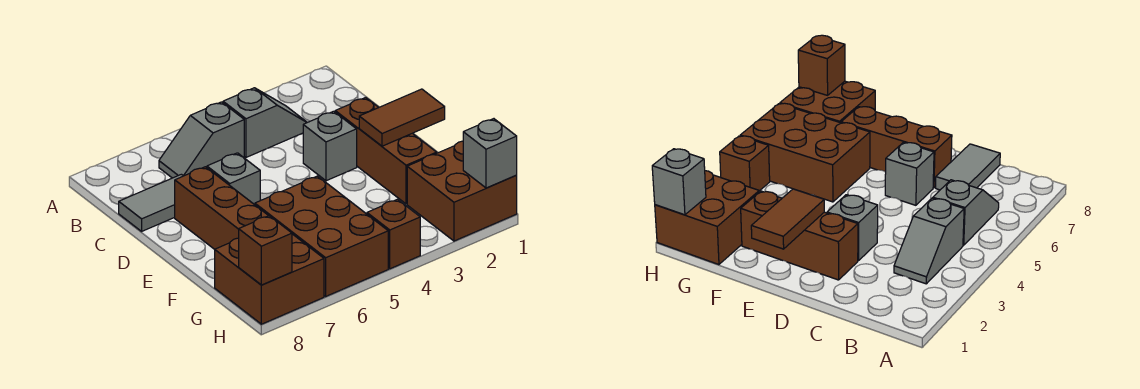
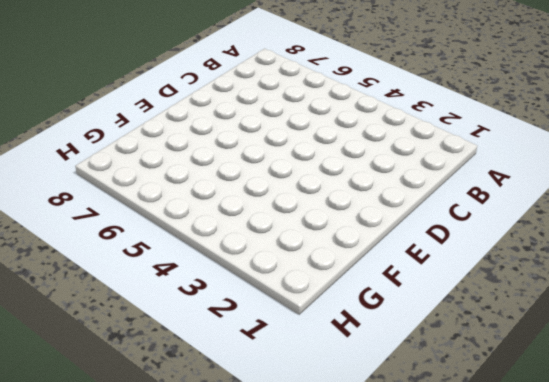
none -> grey 1x2 slope [223,88,307,157]
none -> grey 1x2 slope [159,102,244,178]
none -> grey 1x2 tile [119,174,183,231]

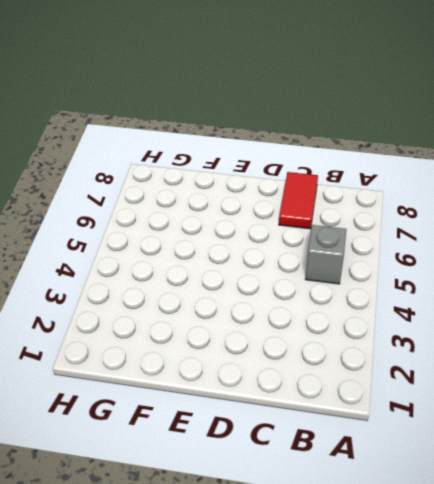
red 1x2 tile [279,172,318,229] -> grey 1x2 tile [119,174,183,231]
none -> grey 1x2 slope [223,88,307,157]
none -> brown 1x3 brick [335,98,437,204]
none -> grey 1x1 brick [303,111,357,181]

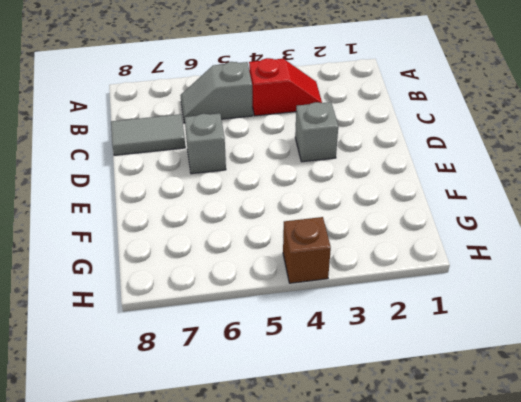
red 1x2 slope [249,58,322,116] -> grey 1x2 slope [223,88,307,157]
none -> brown 1x3 brick [335,98,437,204]
none -> brown 1x3 brick [175,167,268,249]
none -> brown 2x3 brick [255,176,388,296]

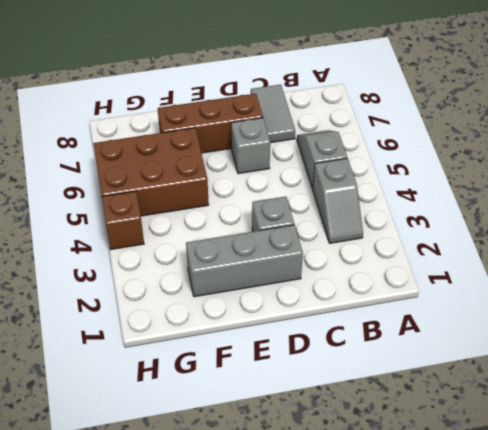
grey 1x3 brick [186,225,303,297] -> brown 1x3 brick [335,98,437,204]
none -> brown 2x2 brick [407,141,517,241]
none -> brown 2x2 brick [215,234,324,324]
none -> brown 1x2 tile [359,89,445,146]

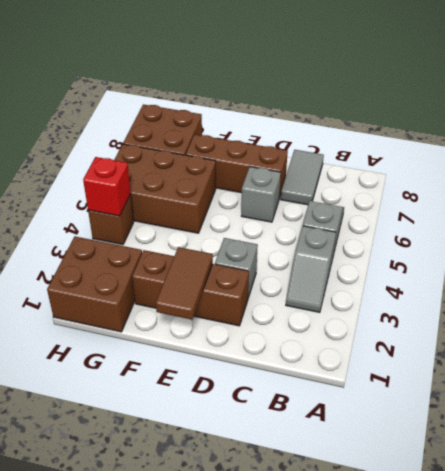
red 1x1 brick [83,157,131,216] -> none
none -> grey 1x1 brick [463,119,517,188]
none -> brown 1x1 brick [239,216,292,285]

